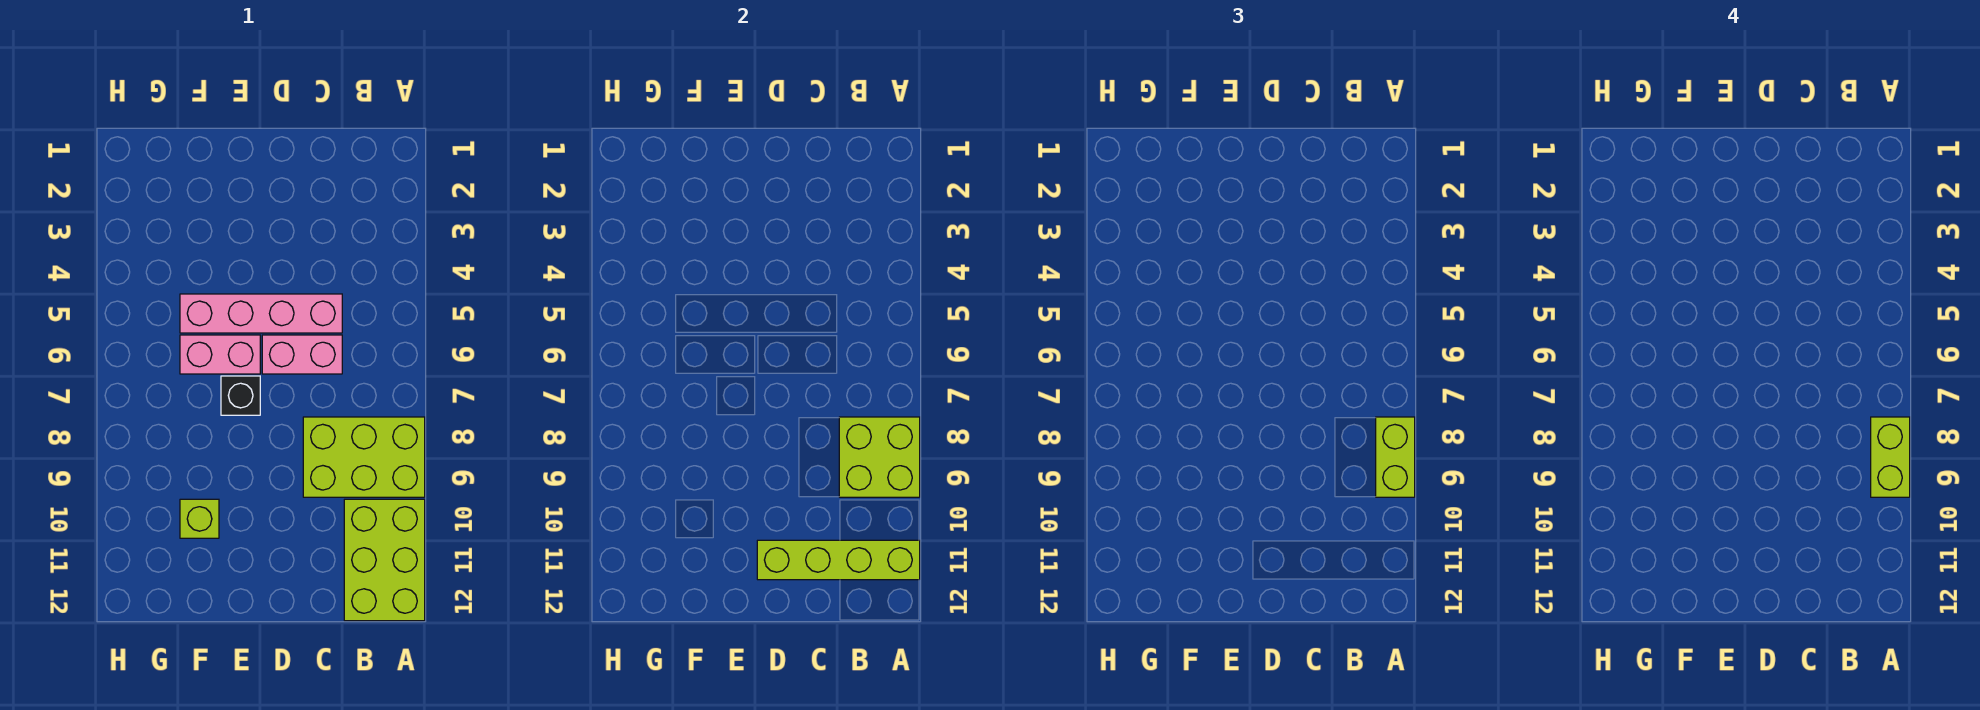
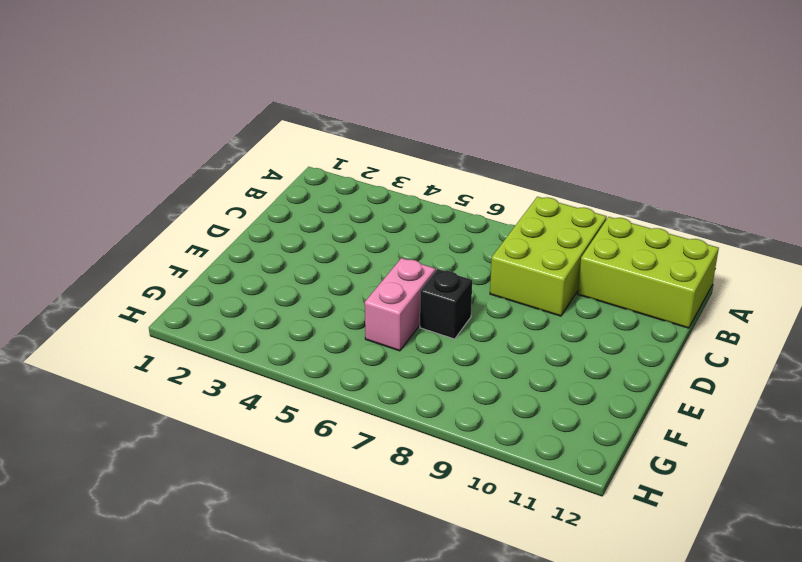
none -> pink 1x4 brick [180,294,342,333]
none -> pink 1x2 brick [262,335,342,374]

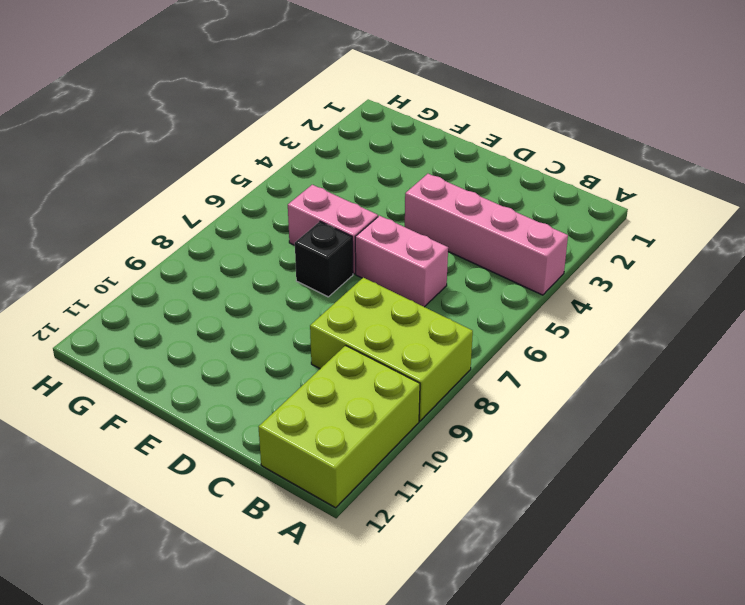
pink 1x4 brick [405,174,568,295] -> pink 1x4 brick moved to [180,294,342,333]
none -> lime 1x1 brick [180,499,219,538]
none -> lime 2x2 brick [839,417,920,497]

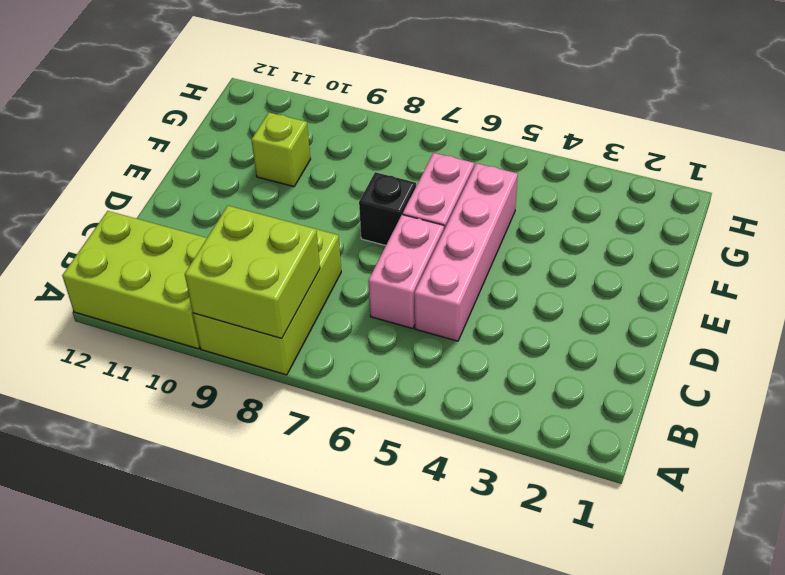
none -> lime 1x4 brick [757,540,920,580]
none -> lime 1x2 brick [1376,417,1415,497]

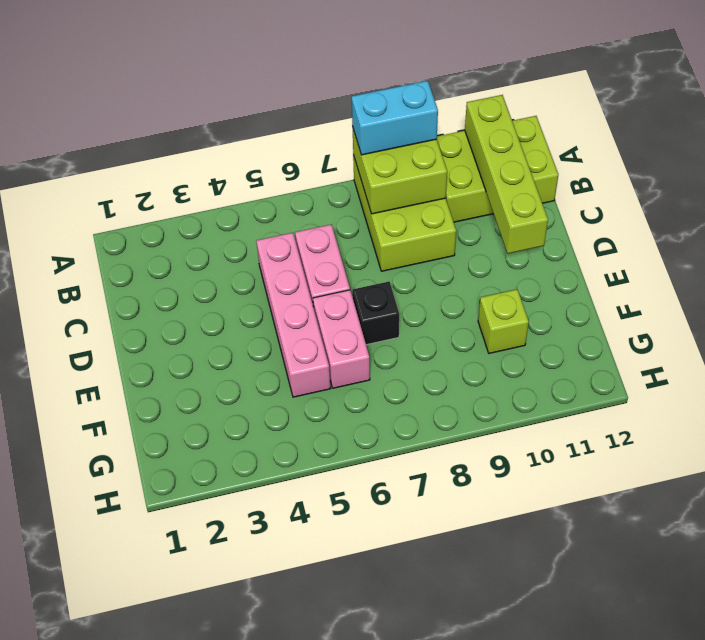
cyan 1x2 brick [352,81,438,155] -> lime 1x2 brick [1376,417,1415,497]
none -> lime 1x2 brick [1871,417,1910,497]

